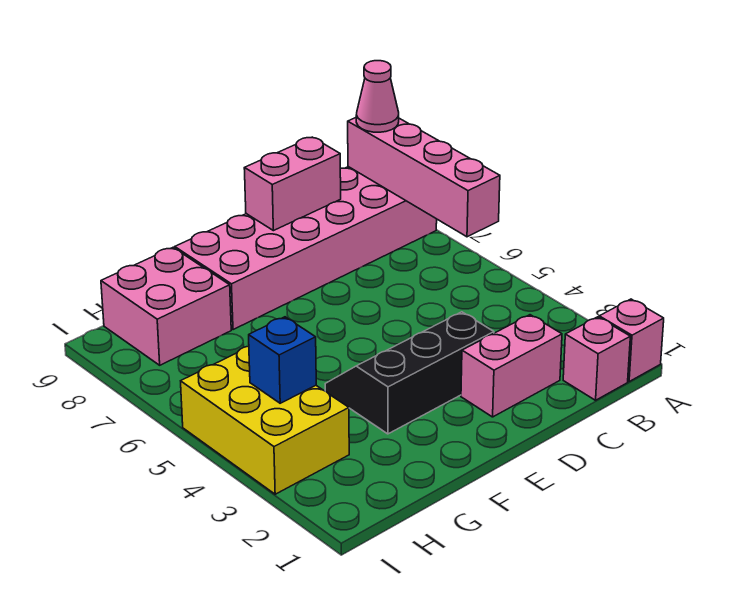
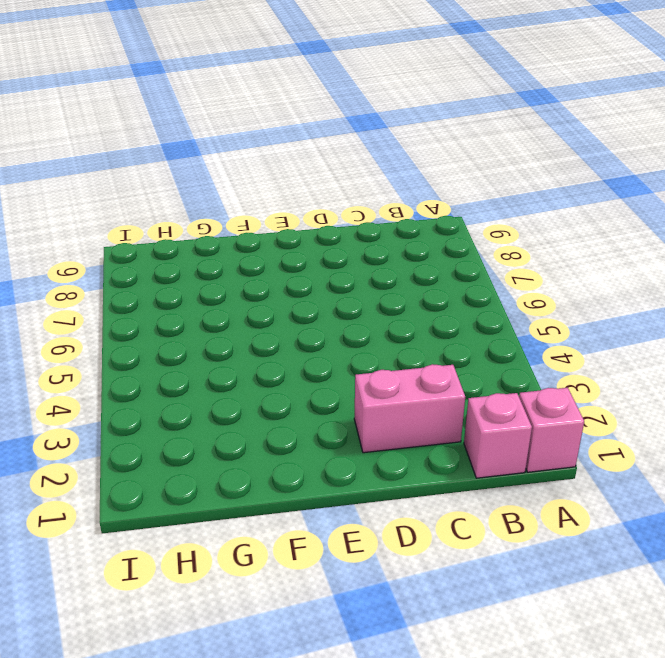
none -> pink 2x6 brick [175,167,437,330]
none -> black 2x3 slope [325,312,494,434]

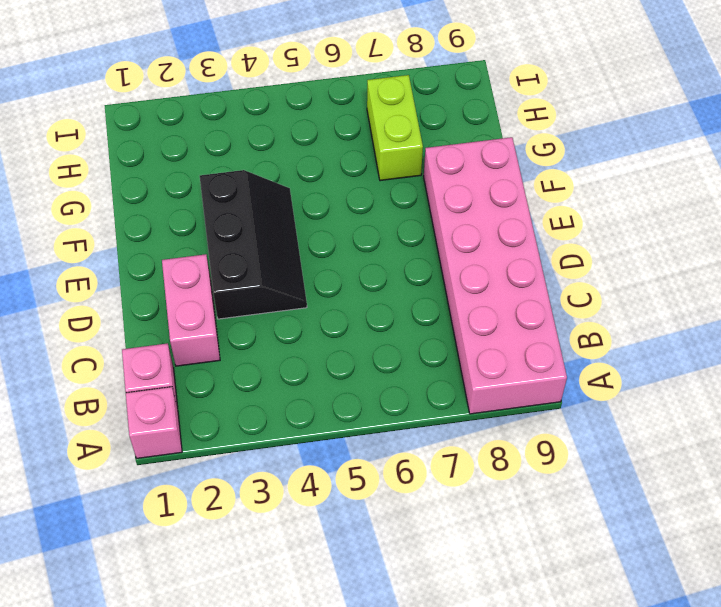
lime 1x2 brick [367,75,423,181] -> none
none -> pink 2x2 brick [101,248,231,365]
none -> yellow 2x3 brick [181,346,349,494]

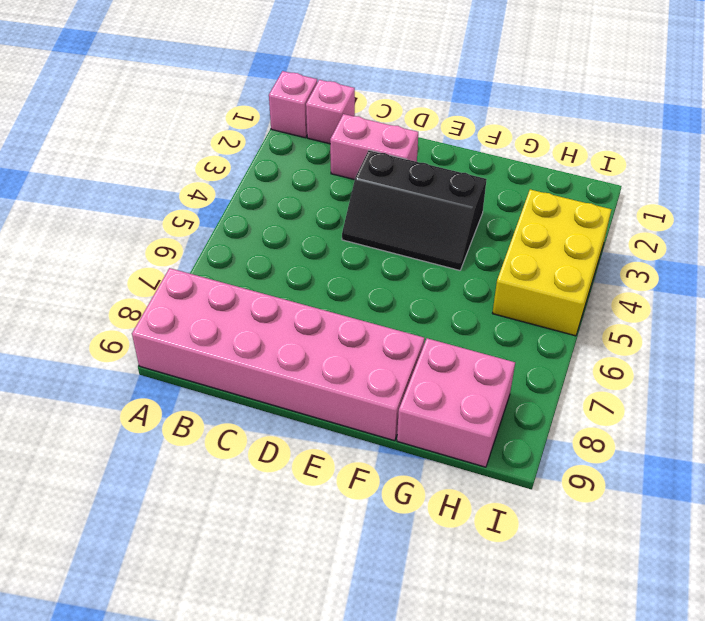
none -> pink 1x4 brick [348,118,500,237]
none -> pink 1x2 brick [244,137,341,231]

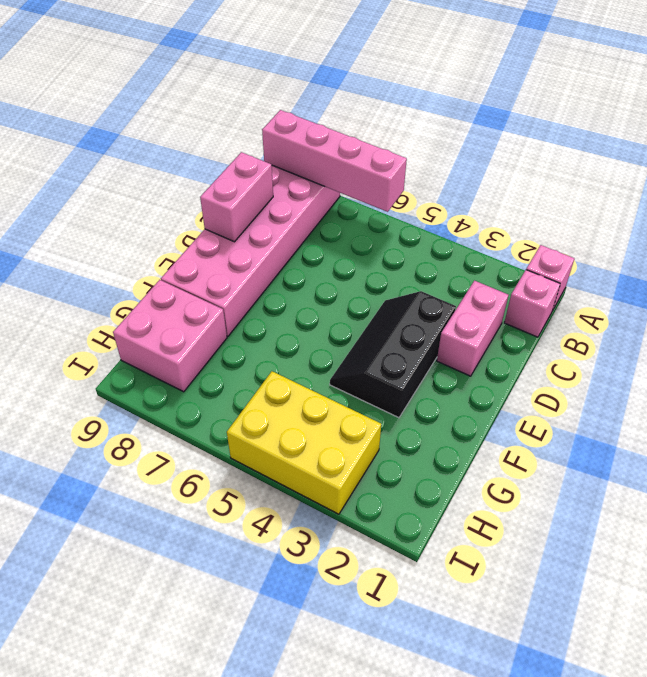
none -> blue 1x1 brick [249,317,316,403]
none -> pink 1x1 cone [356,61,399,132]

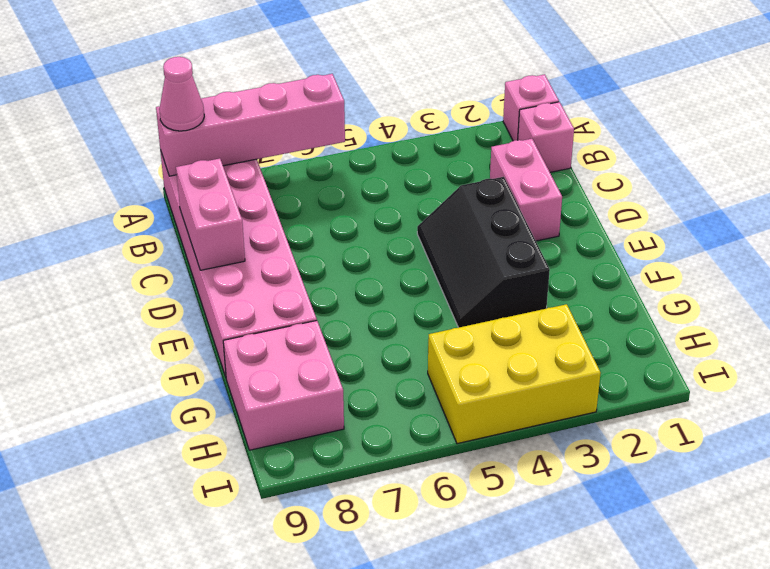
none -> blue 1x1 brick [249,317,316,403]

